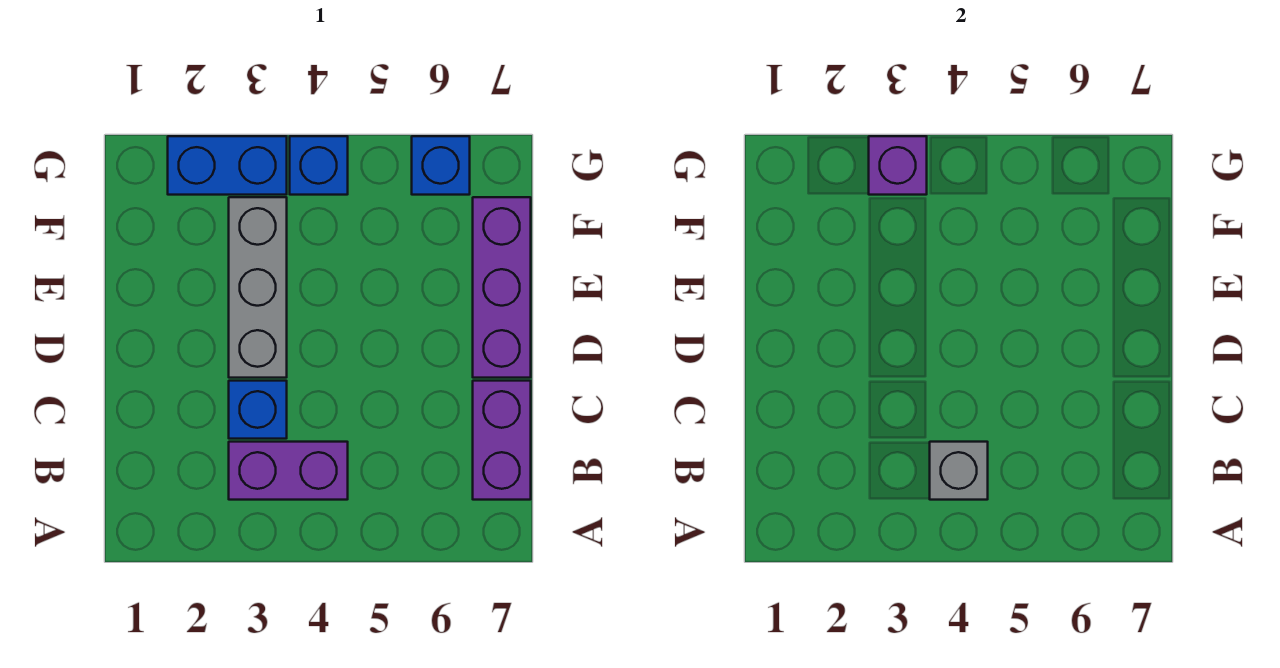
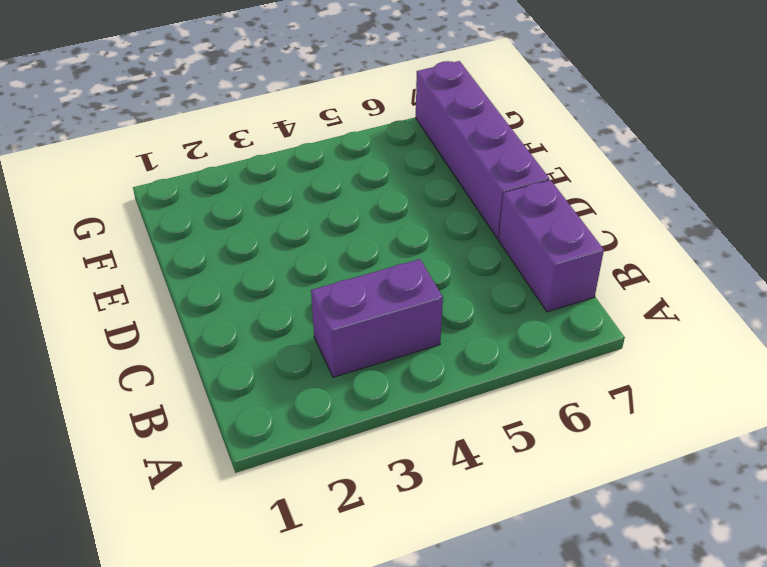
purple 1x4 brick [416,61,549,239] -> purple 1x3 brick [473,197,531,378]
none -> blue 1x1 brick [229,381,287,439]
none -> grey 1x3 brick [229,197,287,378]

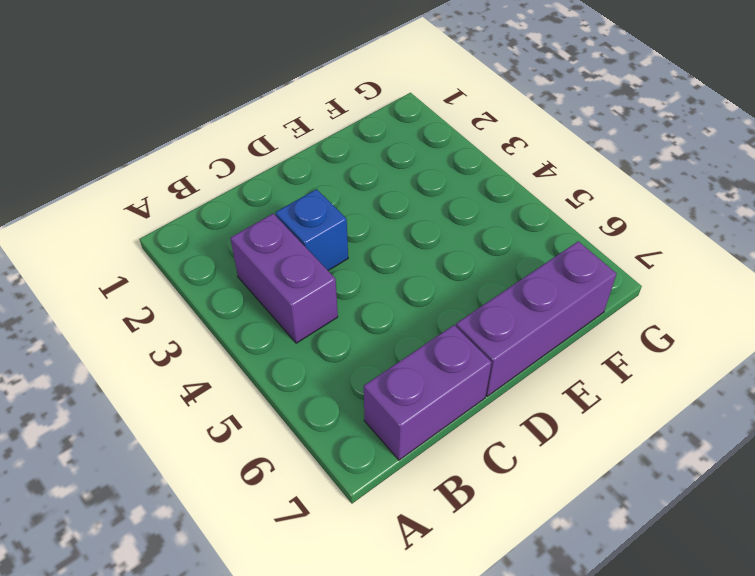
none -> grey 1x3 brick [229,197,287,378]
none -> blue 1x2 brick [168,136,287,195]

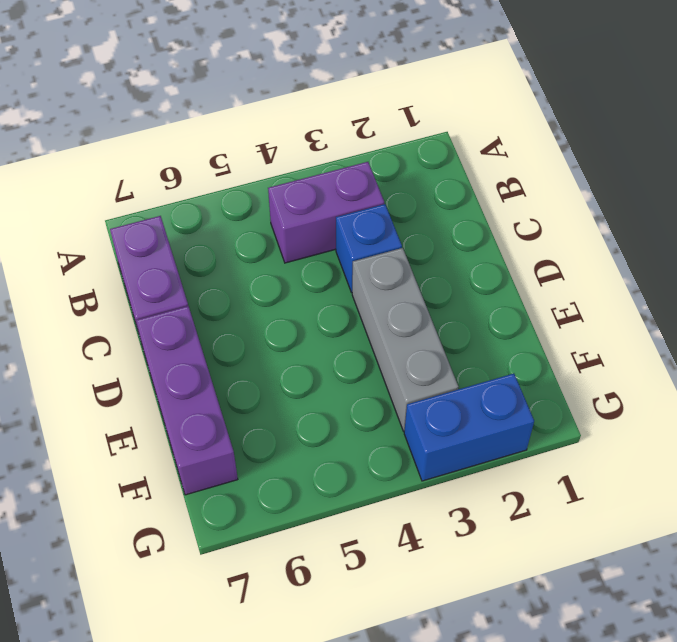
none -> blue 1x1 brick [290,136,348,195]
none -> blue 1x1 brick [412,136,470,195]

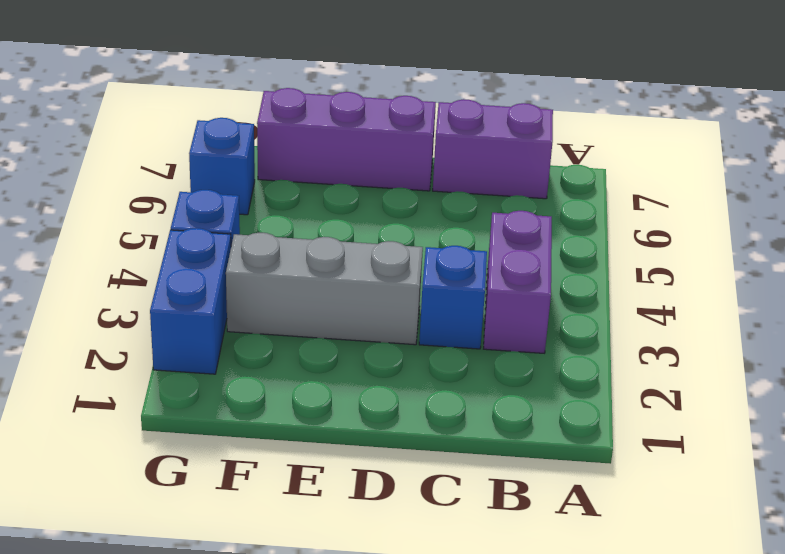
none -> grey 1x1 brick [930,442,988,500]
none -> purple 1x1 brick [869,136,927,195]

